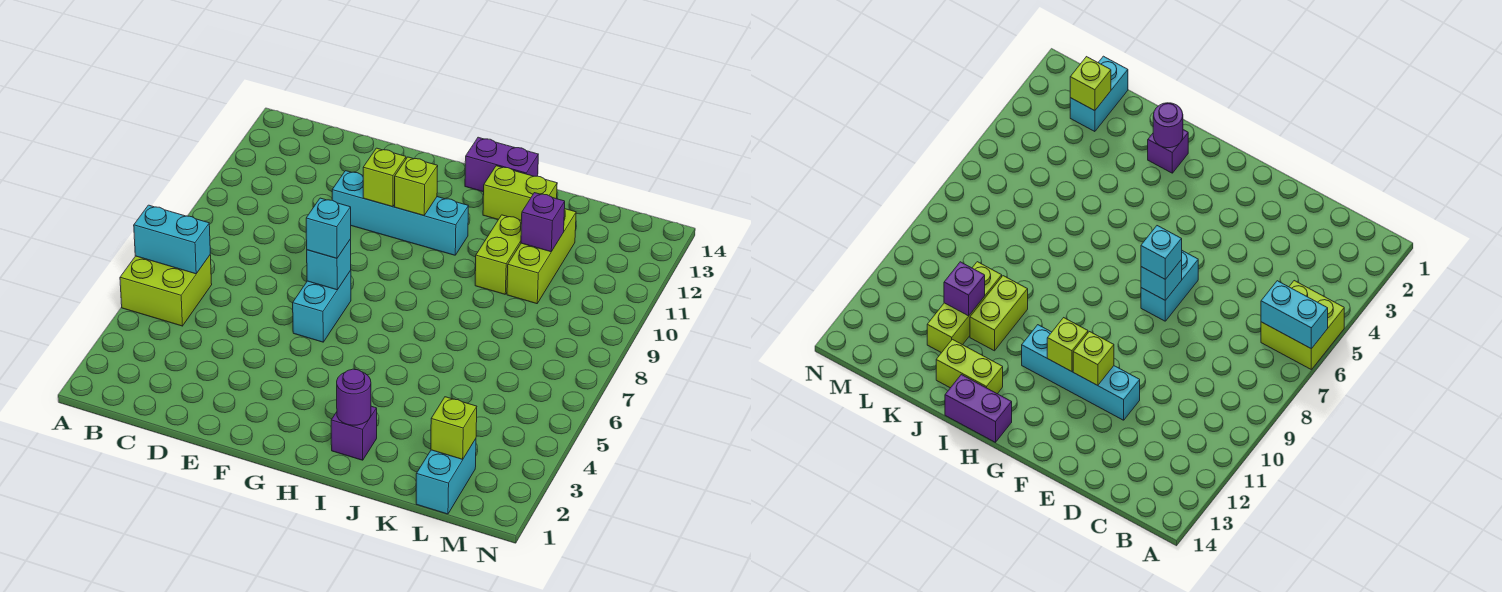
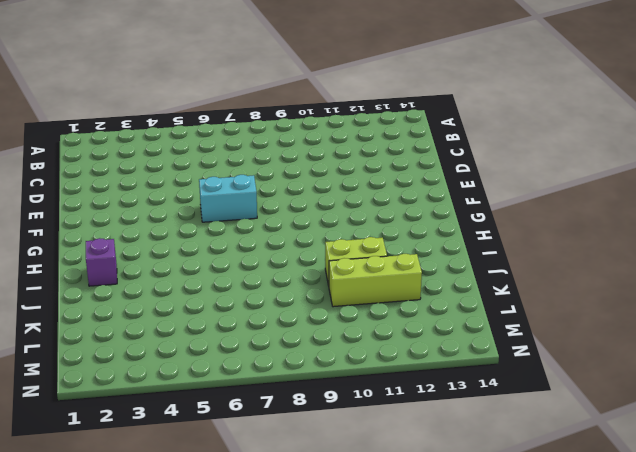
none -> lime 2x2 brick [120,255,212,326]
none -> cyan 1x4 brick [332,171,468,255]
none -> purple 1x2 brick [465,137,538,192]

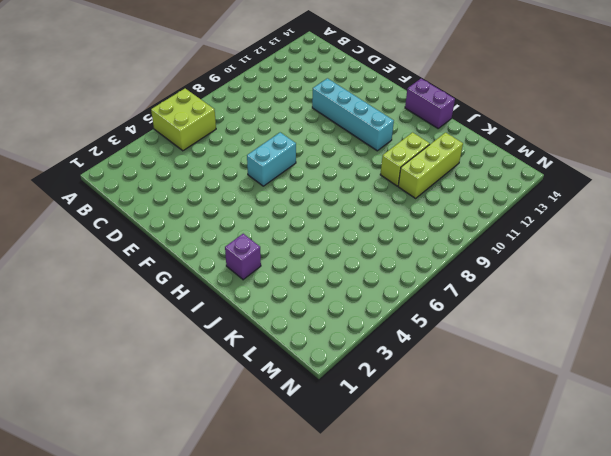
none -> lime 1x2 brick [483,166,557,221]
none -> cyan 1x2 brick [416,439,476,514]
none -> cyan 1x2 brick [134,205,210,274]

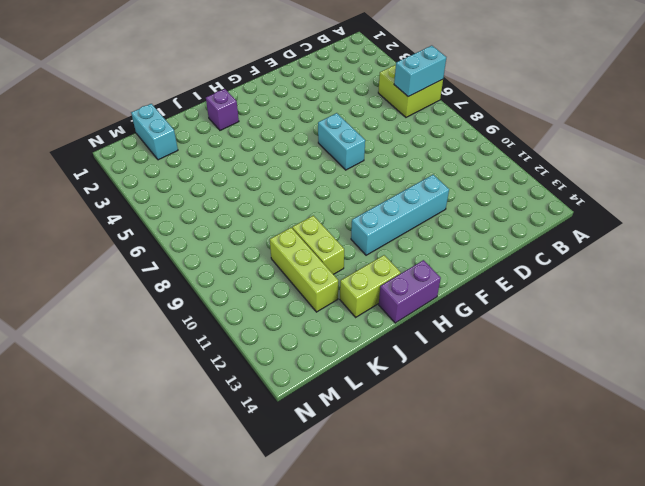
none -> cyan 1x1 brick [307,239,351,290]
none -> lime 1x1 brick [363,148,406,207]
none -> lime 1x1 brick [395,157,438,215]

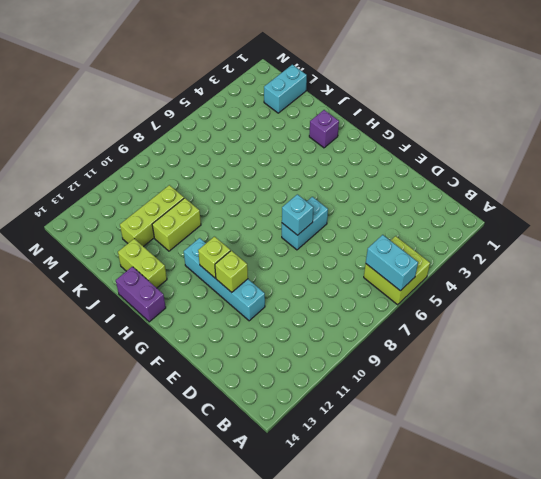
none -> purple 1x1 round brick [337,369,371,425]
none -> purple 1x1 brick [521,193,565,252]
none -> lime 1x1 brick [431,397,477,459]

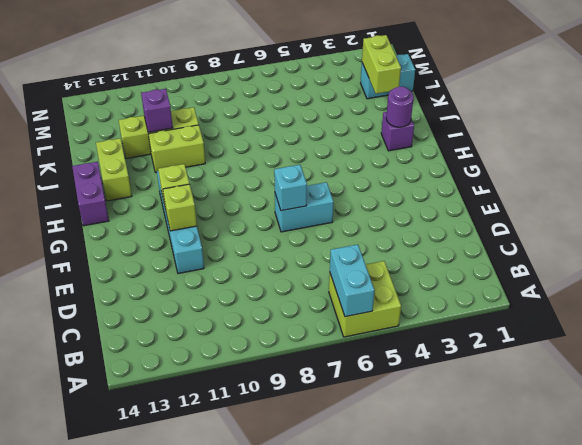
lime 1x2 brick [362,35,401,94] -> lime 1x1 brick [431,397,477,459]
none -> cyan 1x1 brick [306,198,351,258]

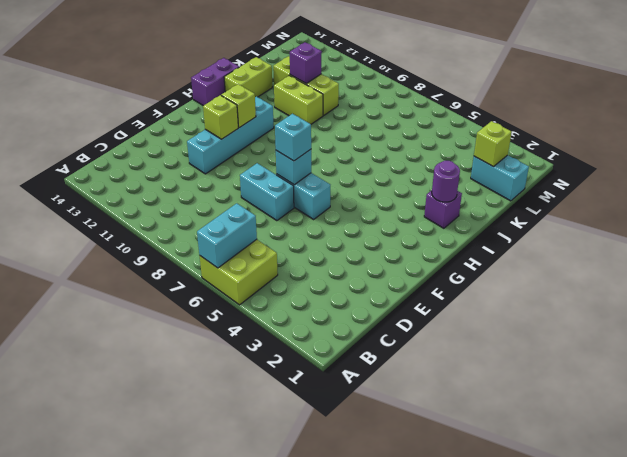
cyan 1x2 brick [240,163,294,221] -> none

